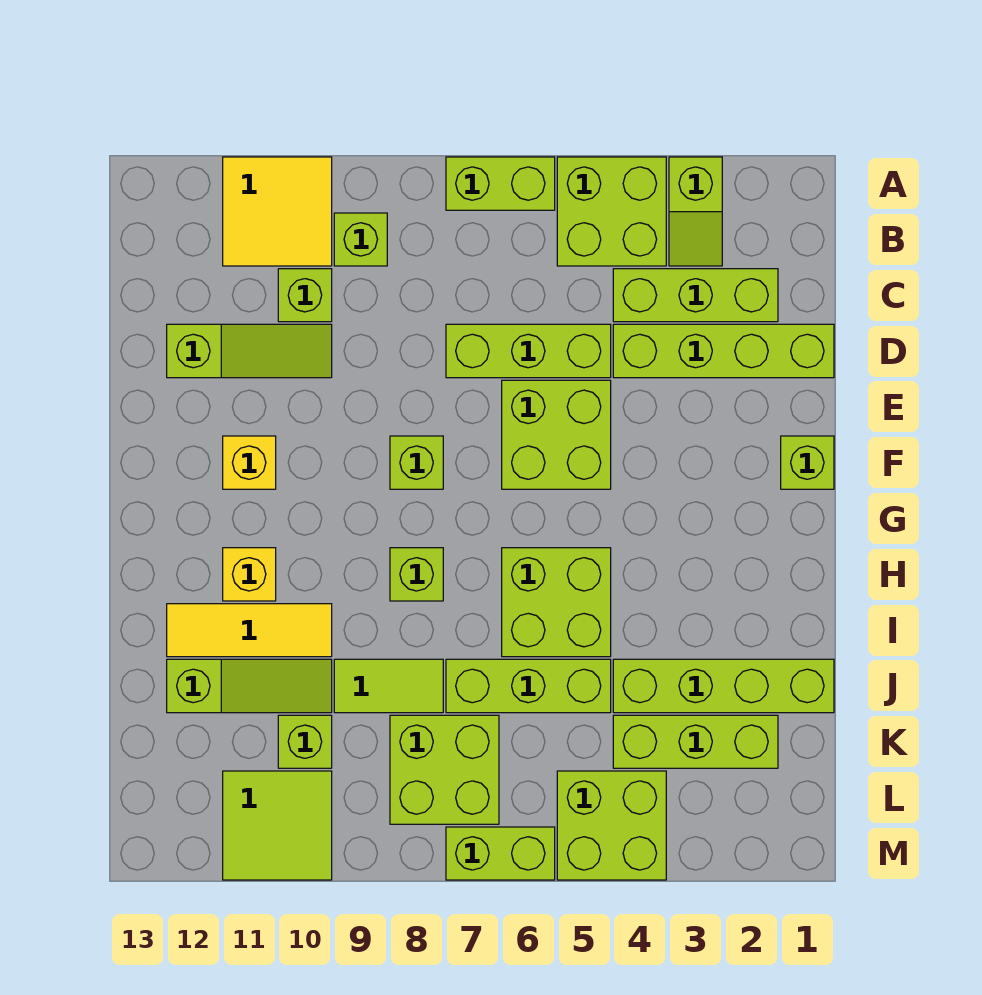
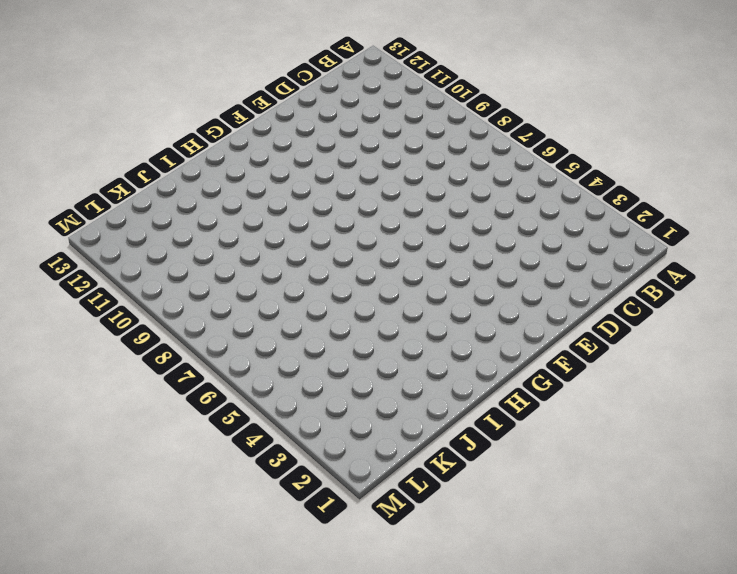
none -> lime 1x2 slope [669,157,722,266]
none -> lime 2x2 brick [557,157,666,266]
none -> lime 1x2 brick [446,157,555,210]

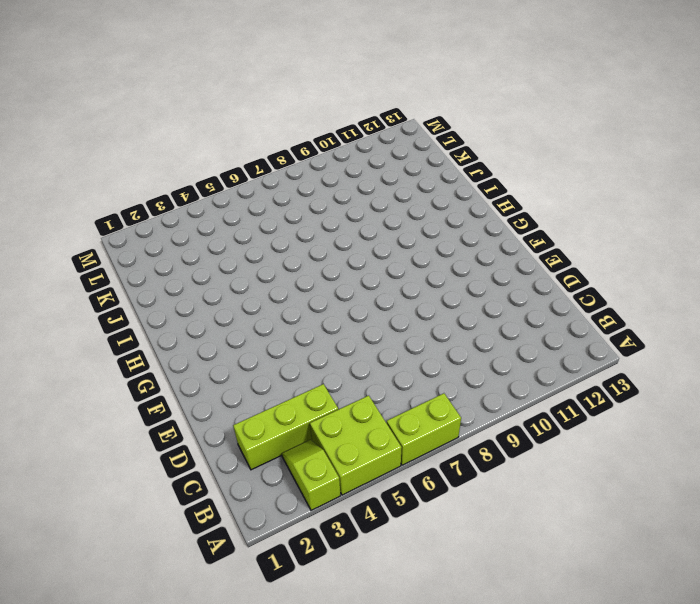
none -> yellow 2x2 tile [223,157,332,266]
none -> lime 1x1 brick [334,213,387,266]
none -> lime 1x1 brick [278,269,332,322]

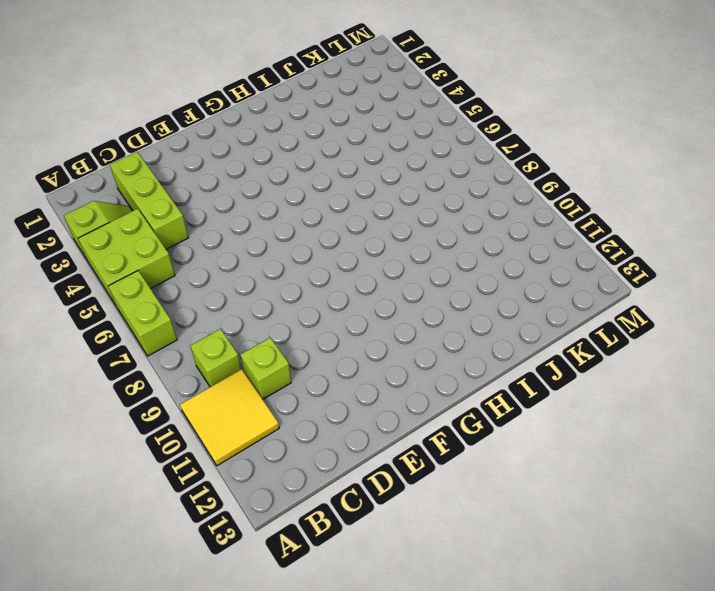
none -> lime 1x4 brick [613,324,834,378]
none -> lime 1x3 brick [446,324,611,378]
none -> lime 1x3 slope [167,324,332,378]

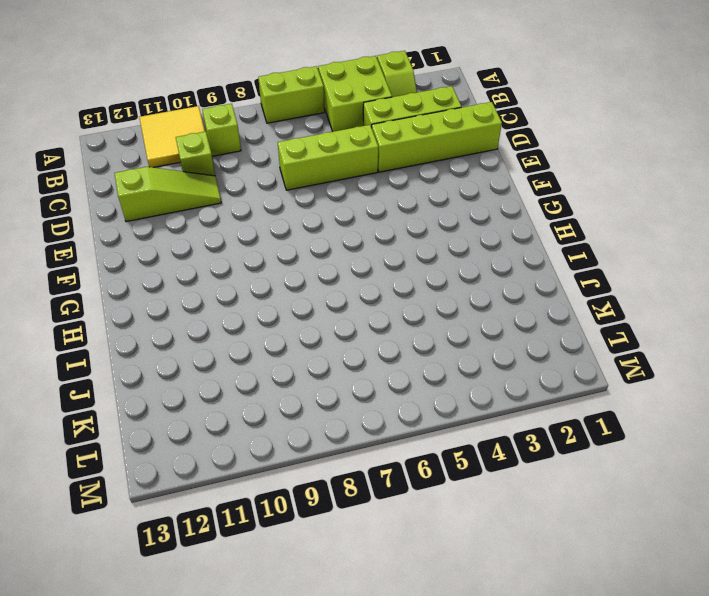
none -> lime 2x2 brick [502,380,611,489]
none -> lime 1x1 brick [781,436,834,489]
none -> lime 1x1 brick [390,436,443,489]

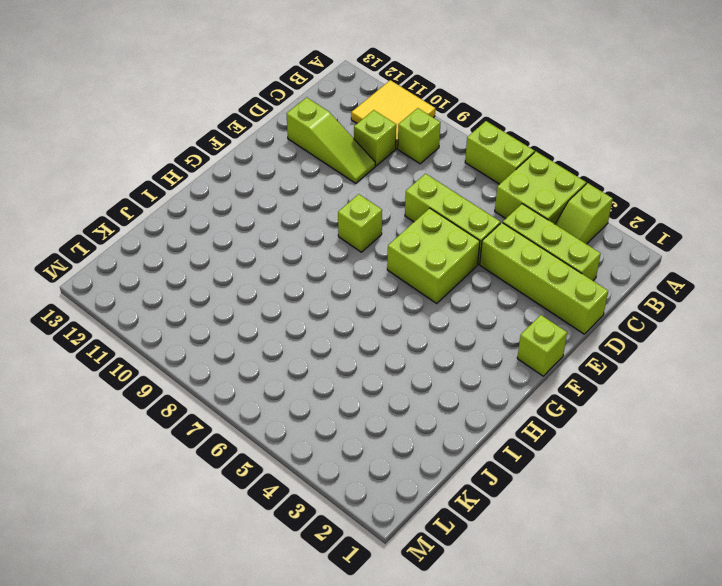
none -> yellow 1x1 brick [223,436,276,489]
none -> lime 2x2 brick [502,548,611,657]
none -> lime 1x1 brick [390,548,443,601]

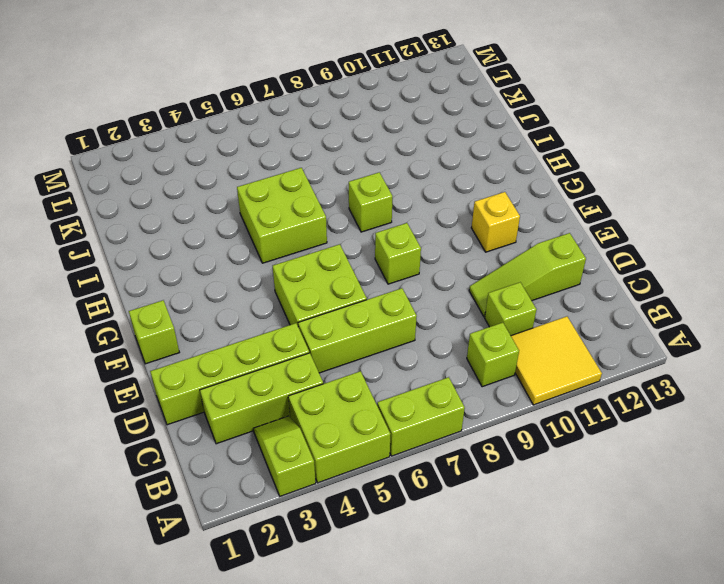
none -> yellow 1x1 brick [223,548,276,601]
none -> yellow 1x3 tile [167,604,332,657]
none -> lime 1x4 brick [613,659,834,713]

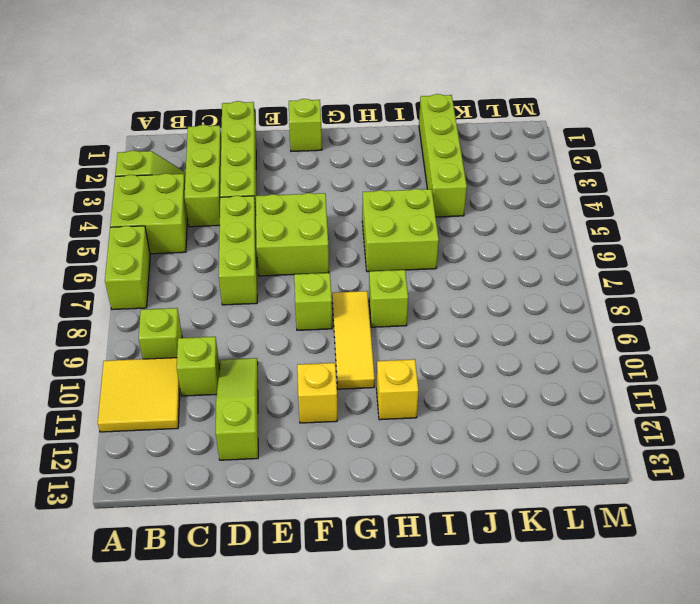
yellow 1x3 tile [332,291,375,389] -> yellow 1x3 tile moved to [167,604,332,657]
none -> lime 1x3 brick [446,659,611,713]
none -> lime 1x2 tile [334,659,443,713]
none -> lime 1x3 slope [167,659,332,713]

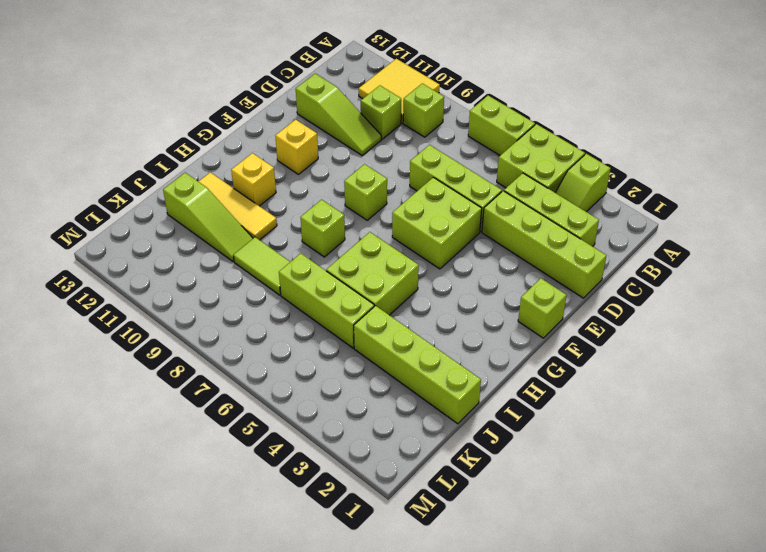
none -> lime 1x3 brick [613,715,778,768]
none -> lime 2x2 brick [390,715,499,824]
none -> lime 1x1 brick [278,715,332,768]

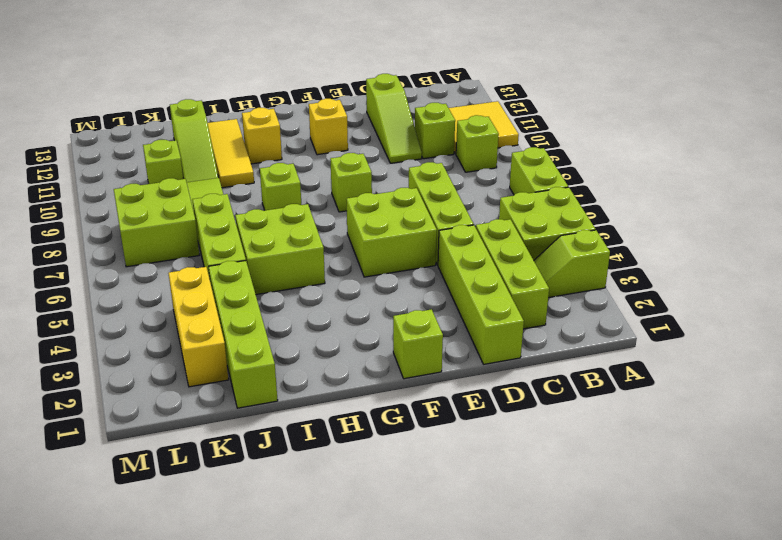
yellow 1x3 brick [168,267,229,387] -> lime 1x3 brick [613,715,778,768]
none -> lime 2x2 brick [557,771,666,880]
none -> lime 2x2 tile [223,771,332,880]
none -> lime 1x2 brick [446,827,555,880]

